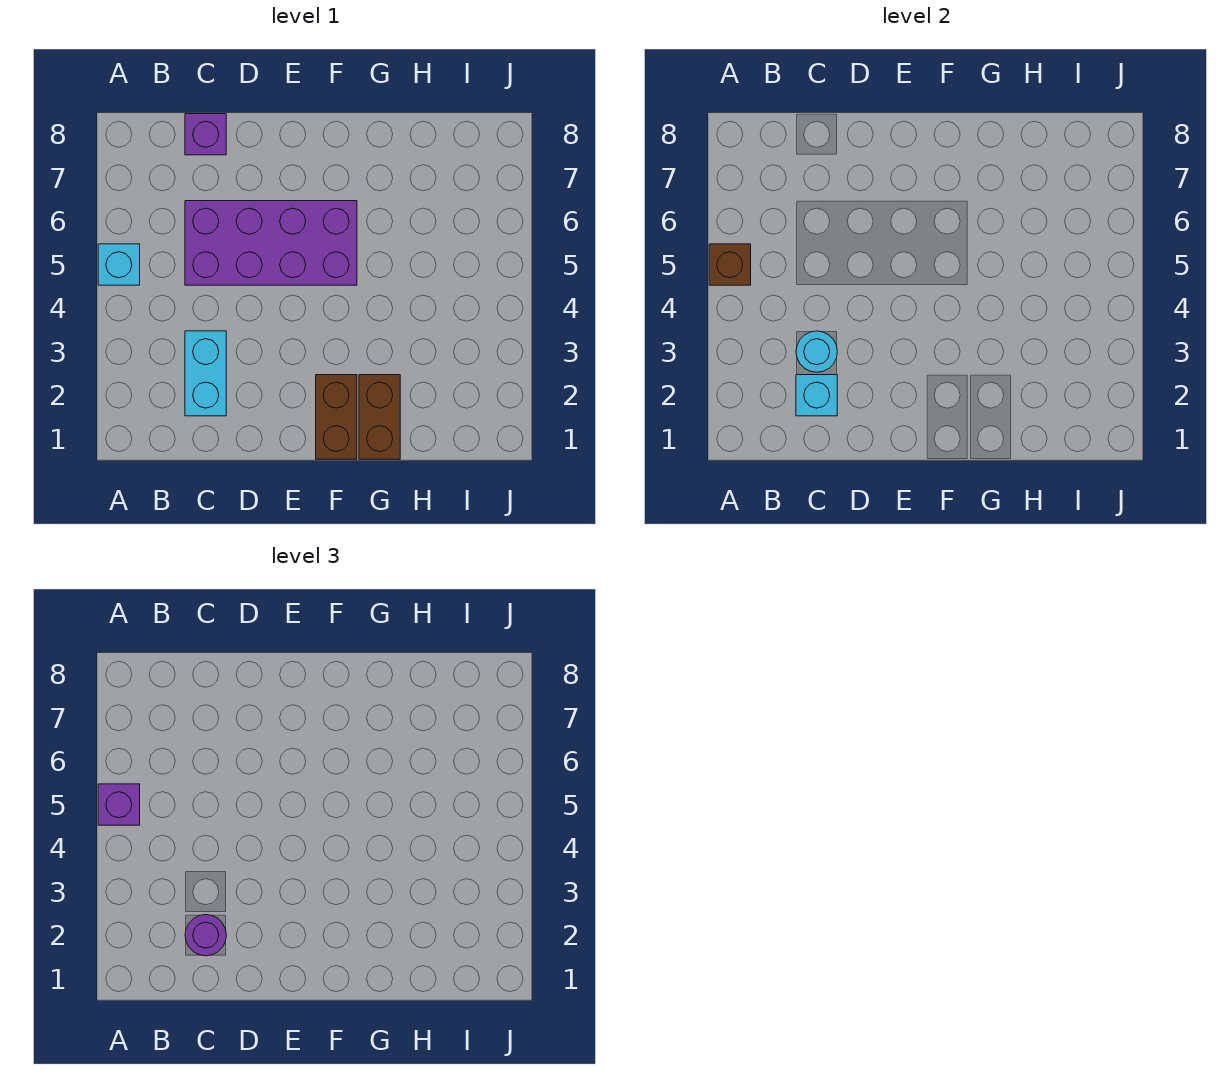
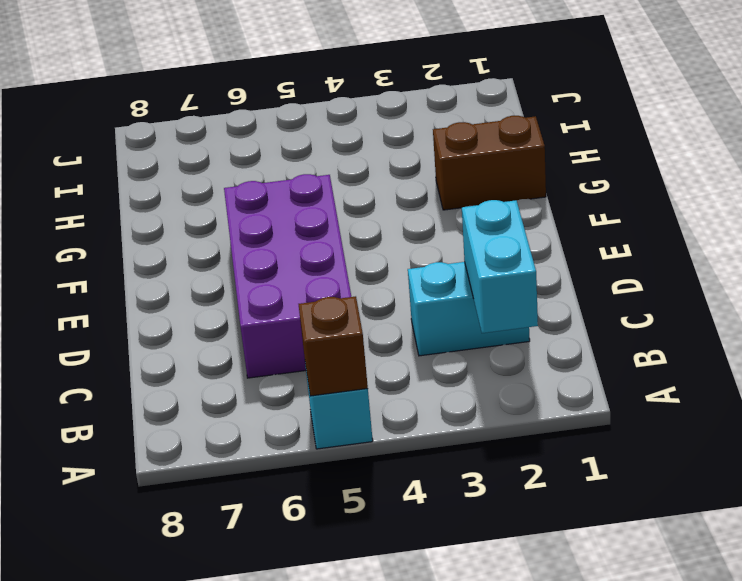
cyan 1x2 brick [462,200,538,333] -> cyan 1x1 brick [796,375,837,416]
none -> purple 1x1 brick [185,114,226,155]
none -> brown 1x2 brick [316,375,357,459]

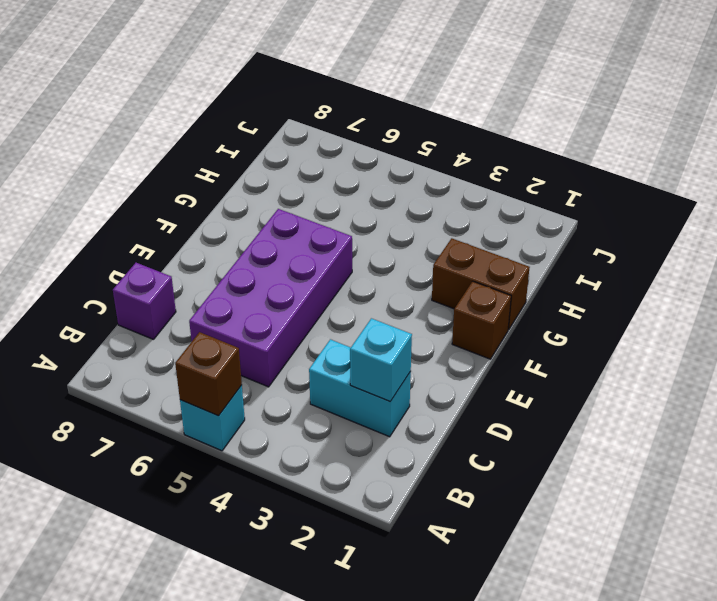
brown 1x1 brick [452,281,511,359] -> brown 1x2 brick [316,375,357,459]
none -> cyan 1x1 round brick [796,331,837,372]
none -> purple 1x1 brick [98,784,140,825]

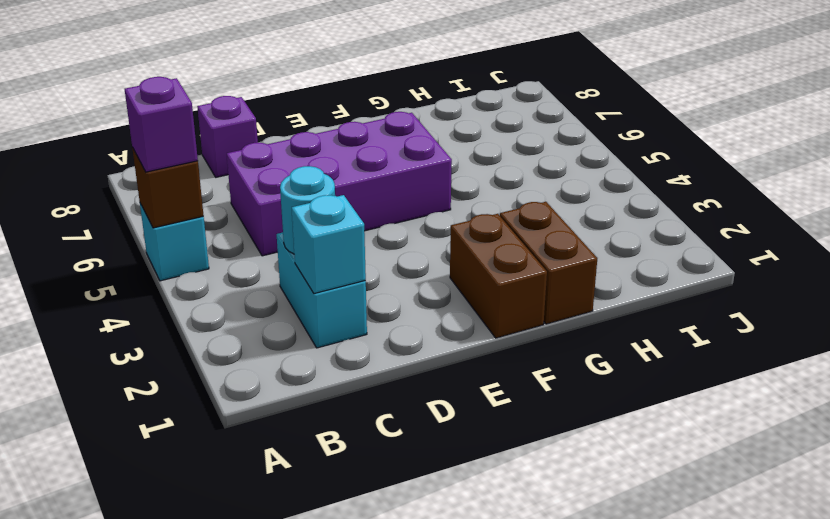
none -> purple 1x1 round brick [185,915,226,956]

